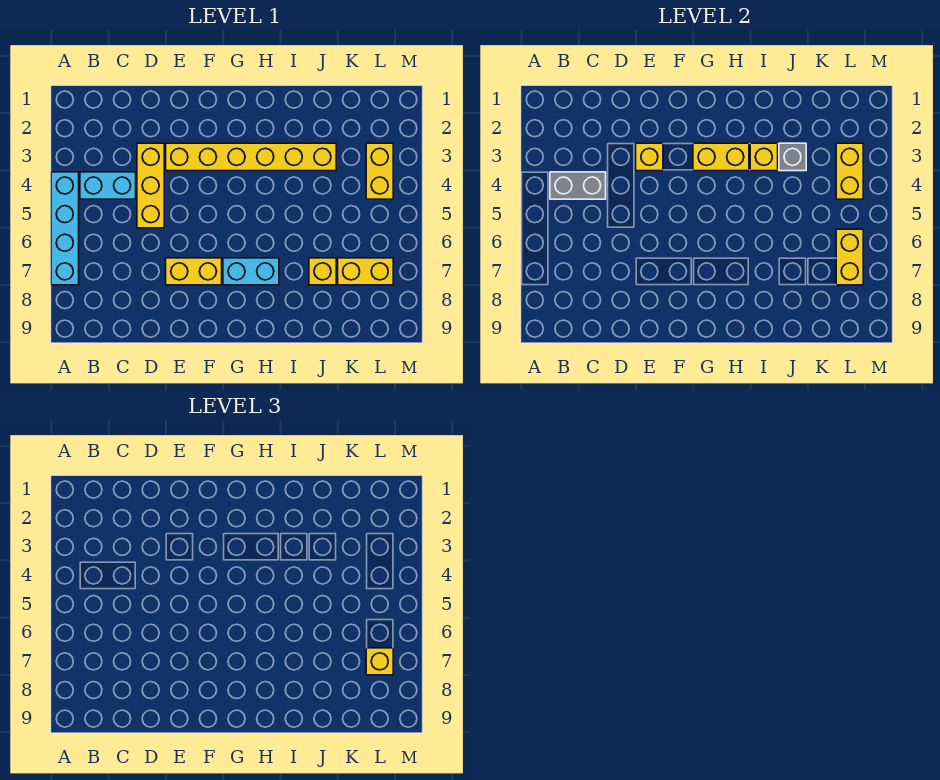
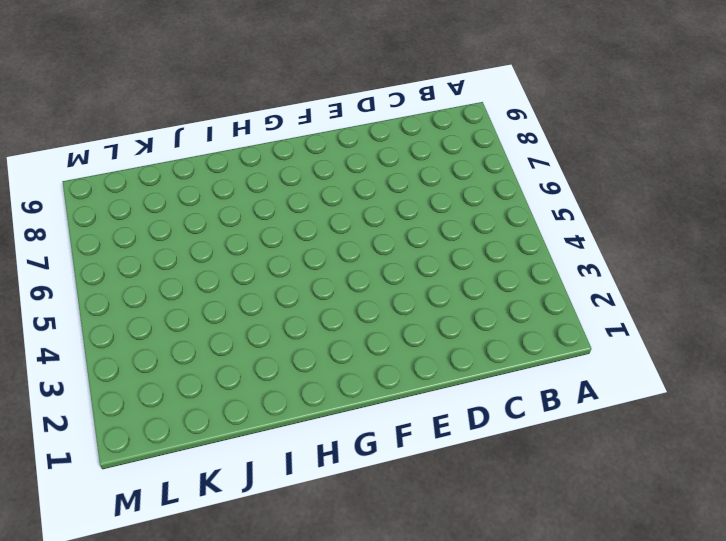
none -> cyan 1x4 brick [51,172,79,285]
none -> cyan 1x2 brick [80,172,136,199]
none -> yellow 1x3 brick [137,143,164,228]

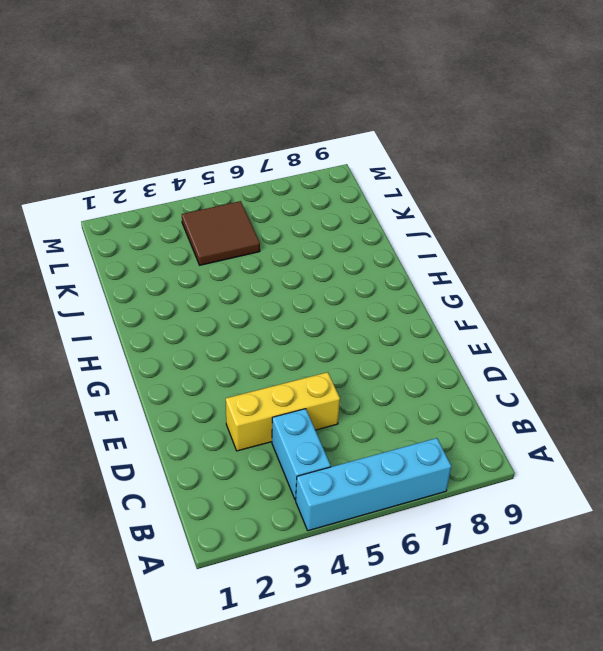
brown 2x2 tile [182,201,260,265] -> yellow 1x2 brick [366,143,393,199]
none -> yellow 1x6 brick [166,143,336,171]
none -> yellow 1x2 brick [166,258,222,285]
none -> cyan 1x2 brick [223,258,279,285]

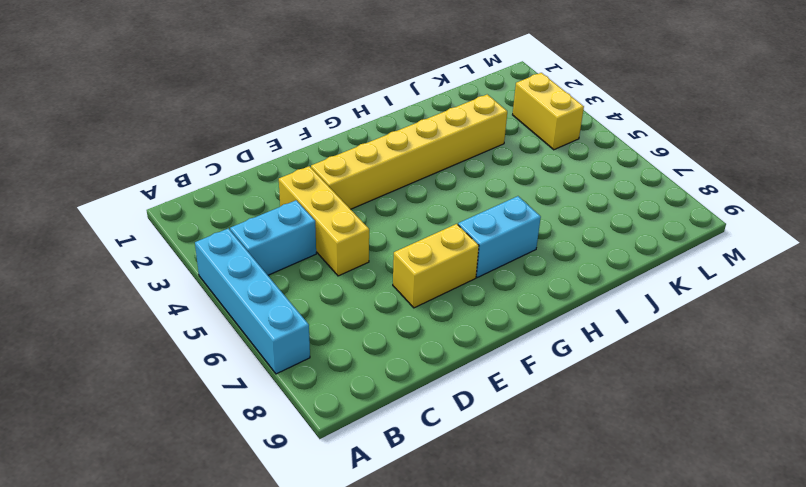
none -> yellow 1x1 brick [309,258,336,285]
none -> yellow 1x2 brick [338,258,393,285]
none -> grey 1x2 brick [550,172,606,199]

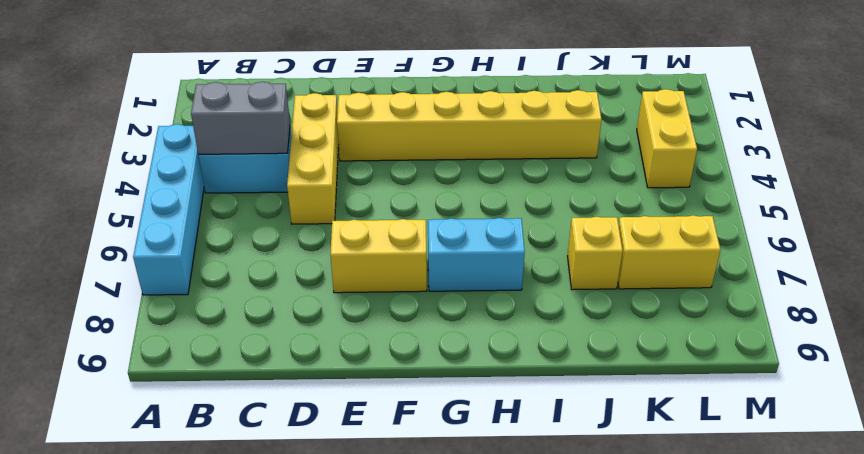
none -> yellow 1x1 brick [636,143,663,171]
none -> yellow 1x2 brick [693,143,749,171]
none -> yellow 1x1 brick [750,143,778,171]

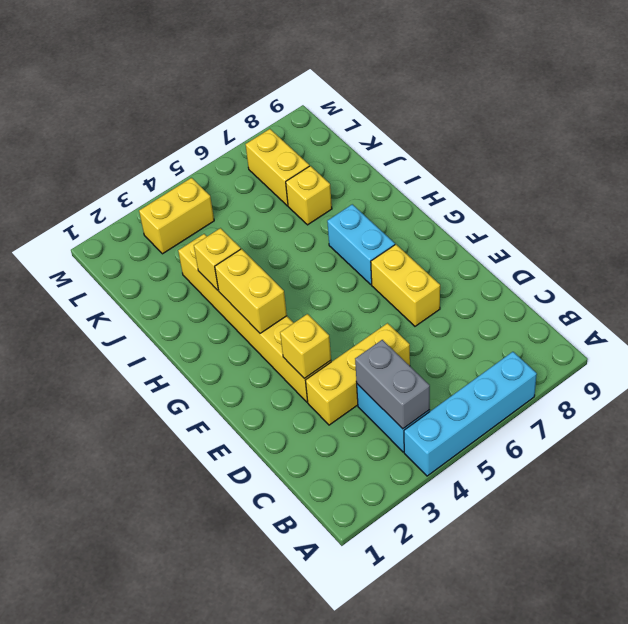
none -> grey 1x1 brick [779,143,806,171]
none -> yellow 1x2 brick [836,143,863,199]
none -> yellow 1x2 brick [836,229,863,285]

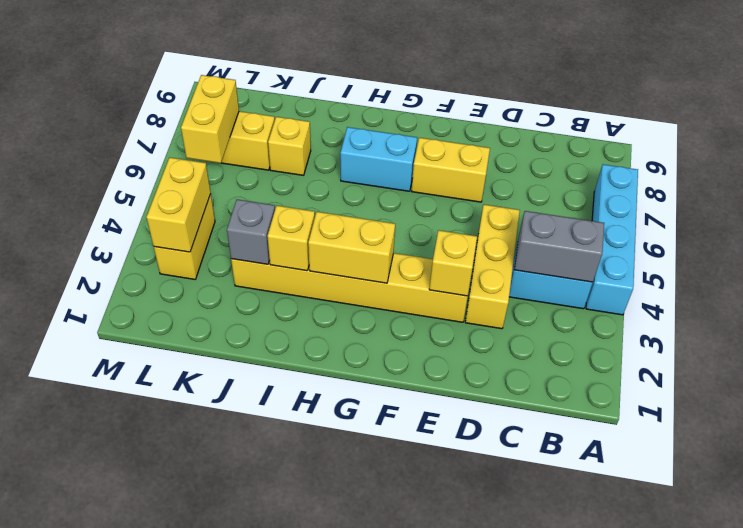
none -> yellow 1x1 brick [366,648,393,675]

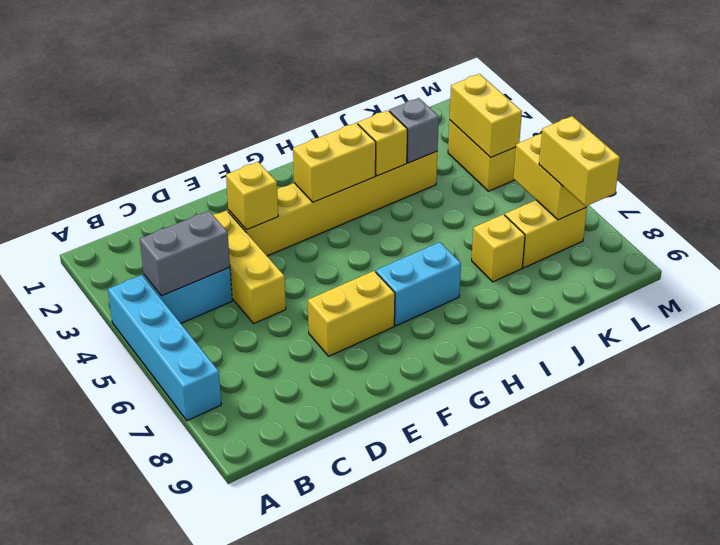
yellow 1x2 brick [539,116,620,206] -> yellow 1x1 brick [366,648,393,675]

